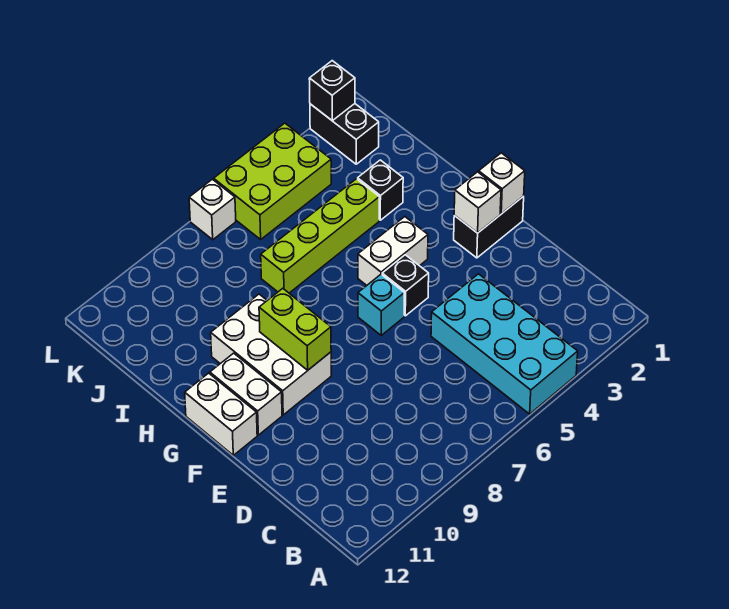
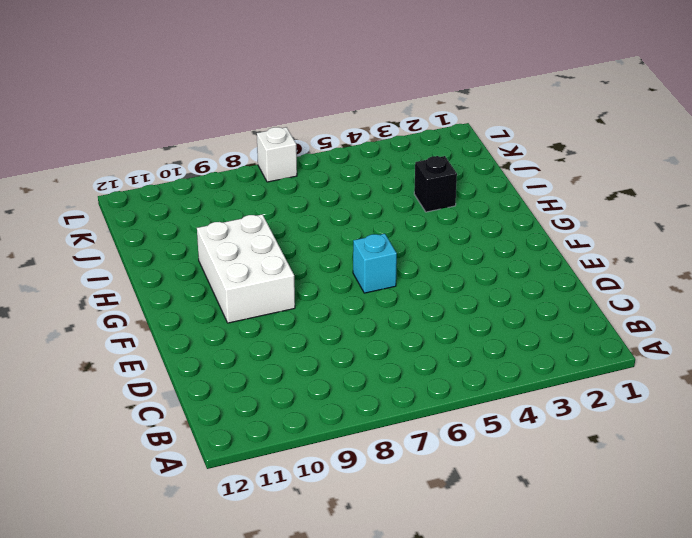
none -> cyan 2x4 brick [431,274,578,414]
none -> black 1x2 brick [454,196,524,258]
none -> black 1x1 brick [382,255,429,316]

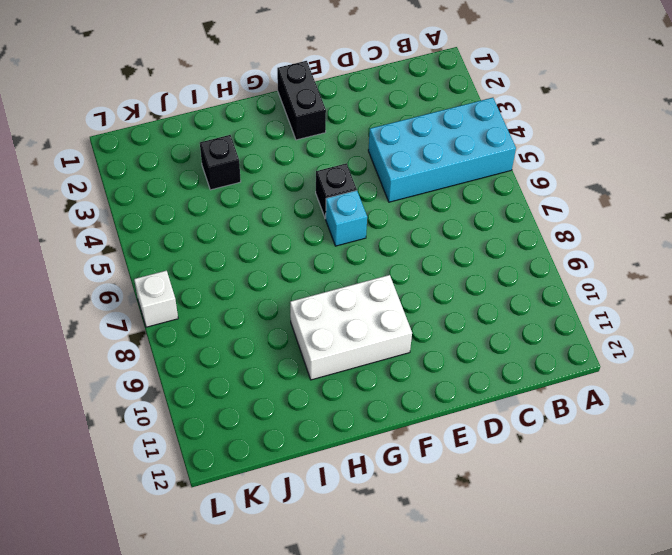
none -> white 1x2 brick [210,353,282,435]
none -> white 1x2 brick [185,373,257,455]
none -> white 1x2 brick [358,217,428,285]

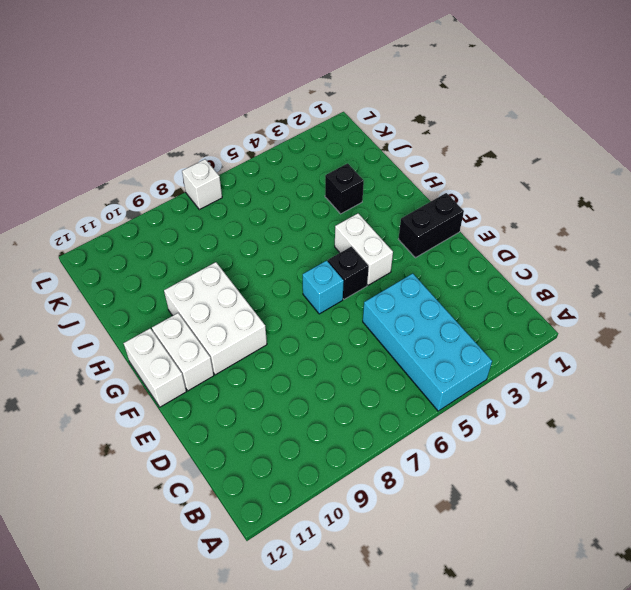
white 1x2 brick [335,213,393,285] -> white 1x2 brick turned to [358,217,428,285]
none -> lime 1x4 brick [261,179,379,293]
none -> black 1x2 brick [310,104,379,164]
none -> lime 2x3 brick [214,123,331,239]

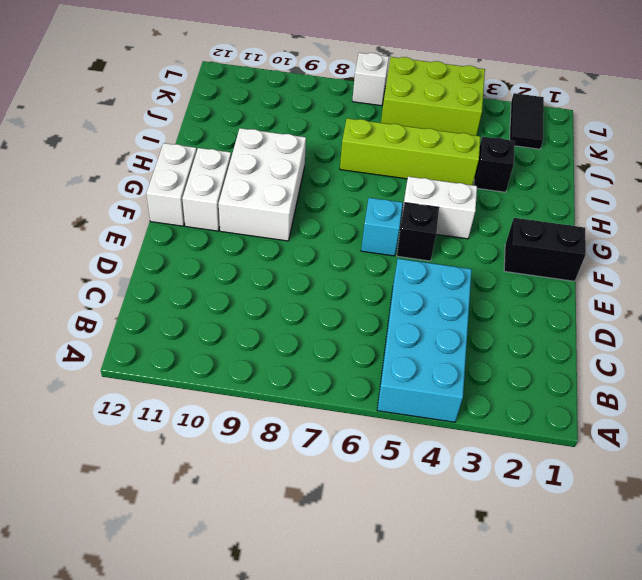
black 1x2 tile [510,93,544,149] -> black 1x2 brick [310,104,379,164]
none -> white 1x1 brick [479,153,525,214]
none -> white 1x1 brick [454,172,501,233]
none -> lime 1x2 brick [259,288,331,370]

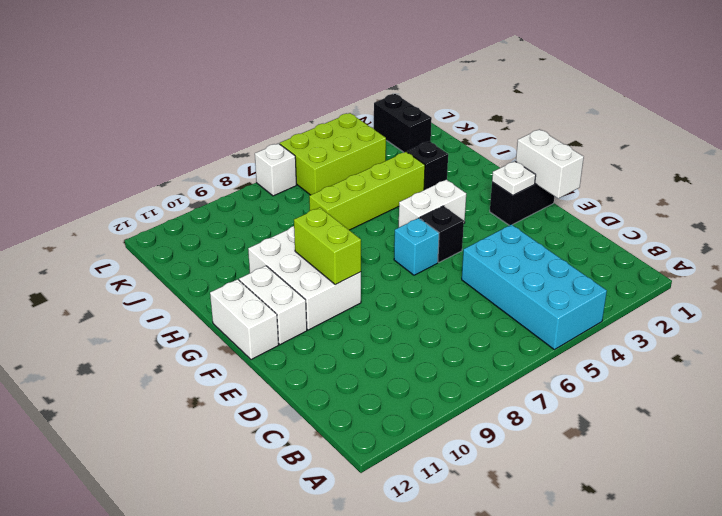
white 1x2 brick [516,129,584,198] -> white 1x1 brick [479,153,525,214]
white 1x1 plate [492,161,536,195] -> white 1x1 brick [454,172,501,233]
none -> black 1x1 brick [309,61,355,121]

